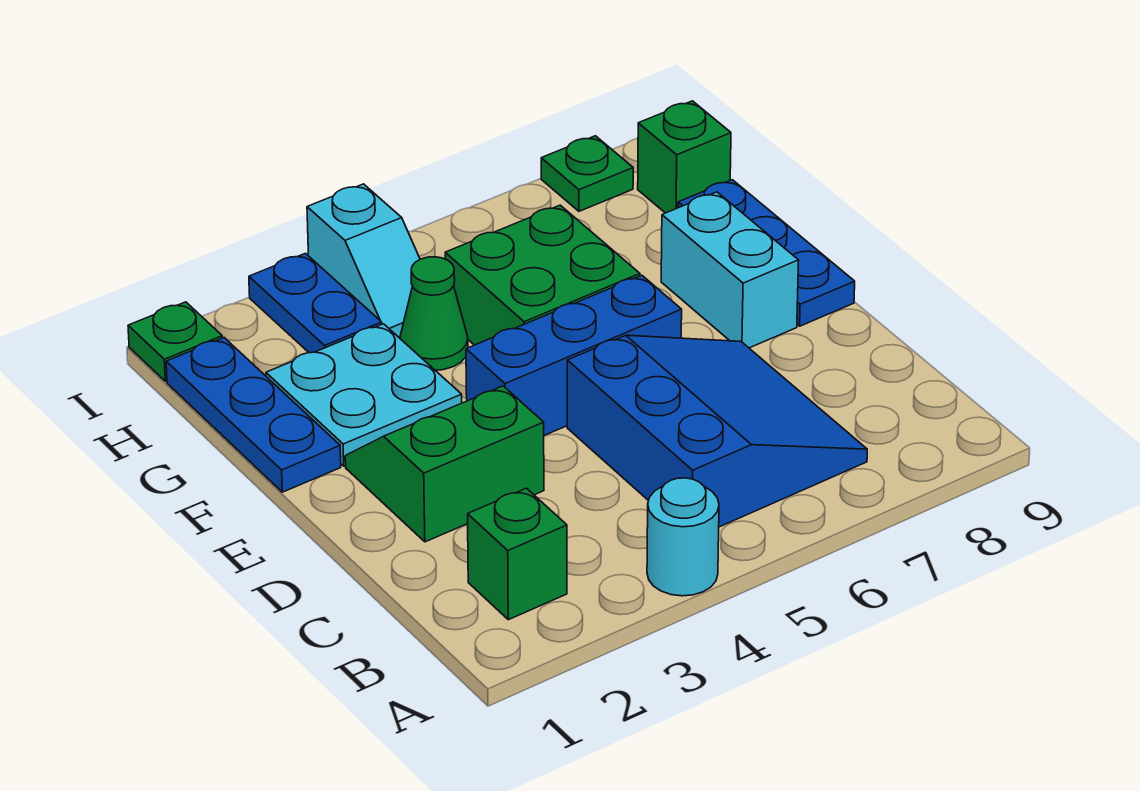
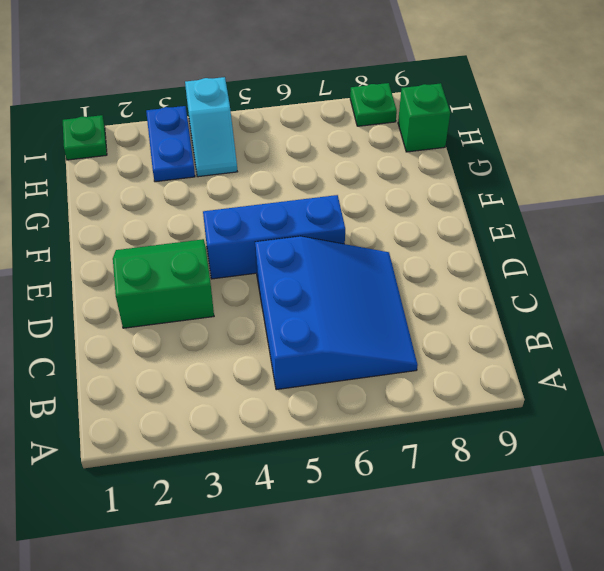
none -> cyan 1x1 round brick [647,478,719,596]
none -> green 1x1 brick [468,488,567,620]
none -> cyan 1x2 brick [661,192,799,348]

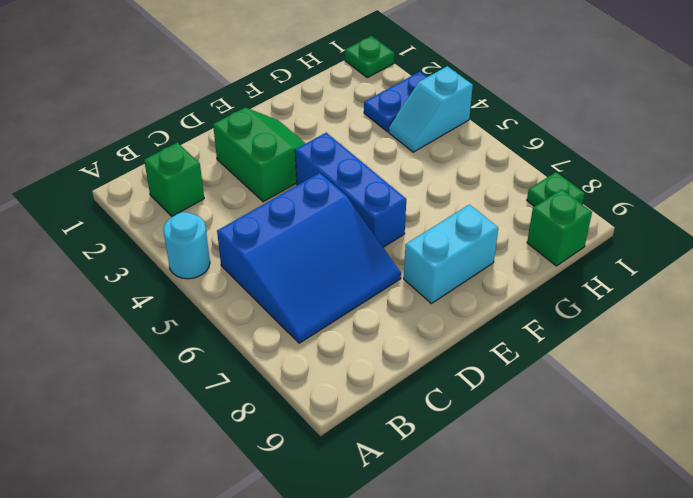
none -> blue 1x3 plate [678,180,855,326]
none -> blue 1x3 plate [166,338,341,492]
none -> cyan 2x2 plate [266,324,462,466]

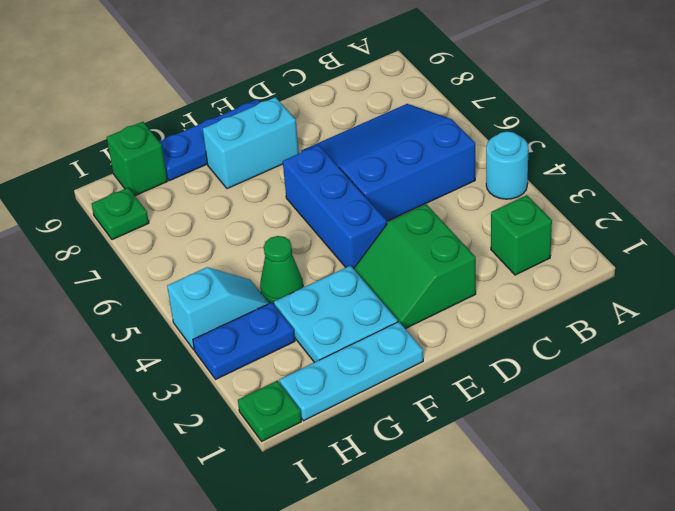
cyan 1x3 plate [280,322,423,421] -> blue 1x3 plate [166,338,341,492]
none -> green 2x2 brick [445,205,640,345]

